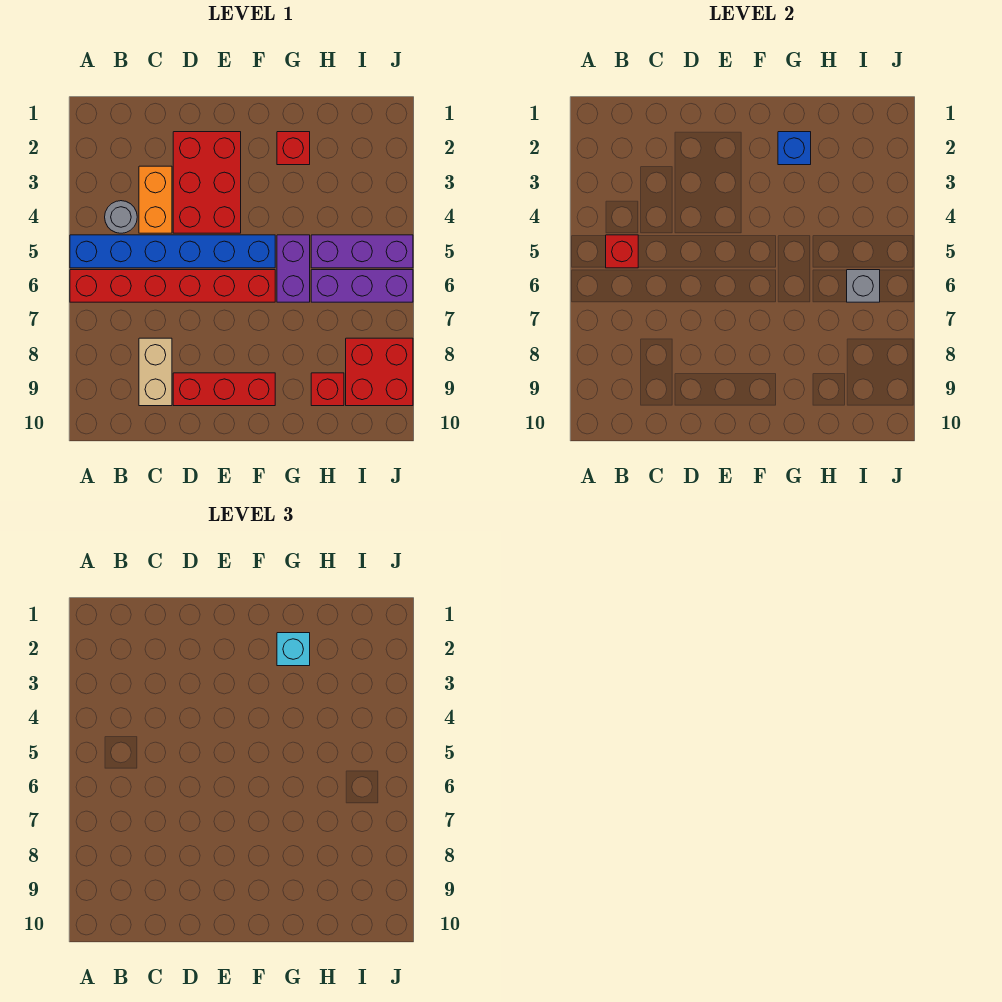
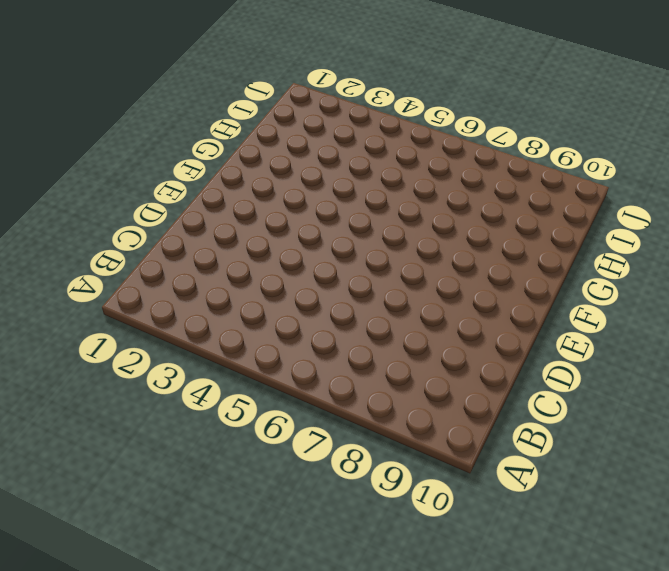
none -> blue 1x6 brick [70,235,275,268]
none -> red 1x6 brick [70,270,275,302]
none -> grey 1x1 round brick [105,201,137,233]

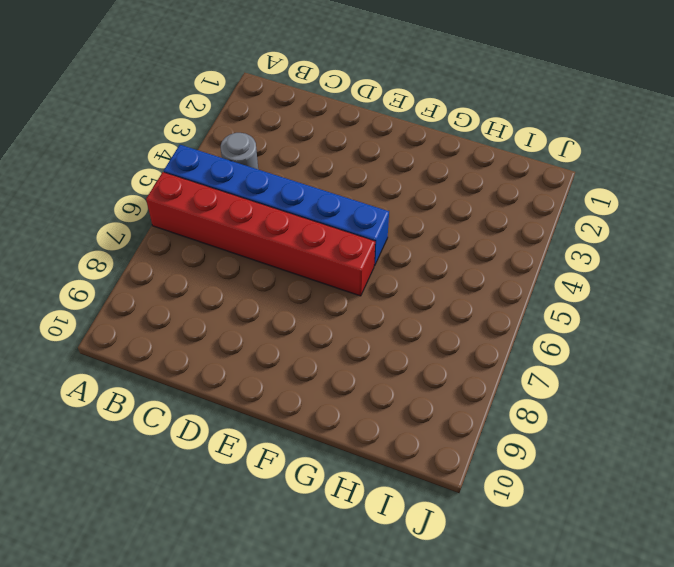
none -> orange 1x2 brick [139,166,172,233]
none -> tan 1x2 brick [139,338,172,406]
none -> red 2x3 brick [173,132,241,233]

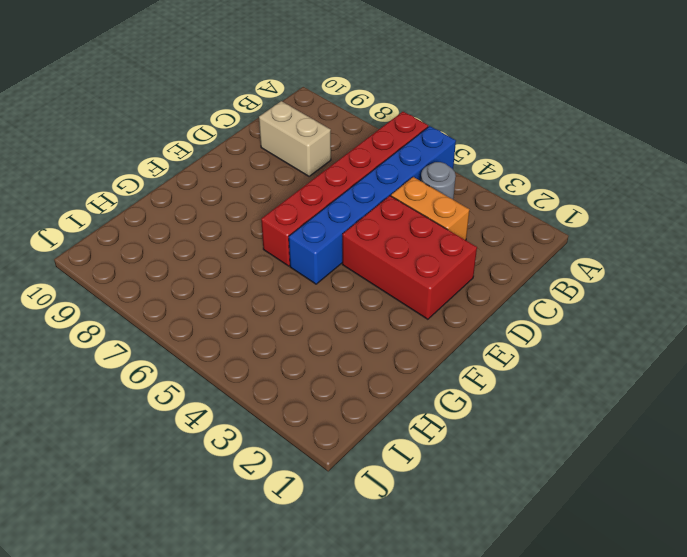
none -> red 1x3 brick [173,373,275,406]
none -> red 1x1 brick [277,132,310,165]
none -> purple 1x2 brick [277,235,310,302]

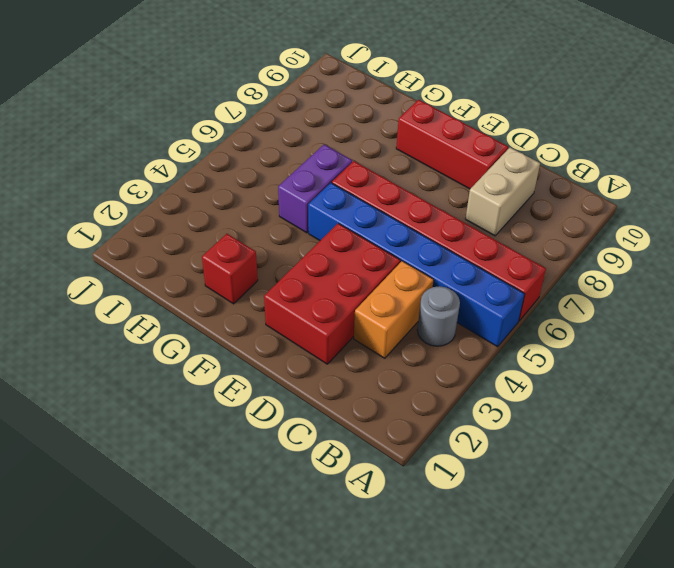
none -> purple 1x3 brick [311,235,413,268]
none -> purple 1x3 brick [311,270,413,302]
none -> red 1x1 brick [311,373,344,406]

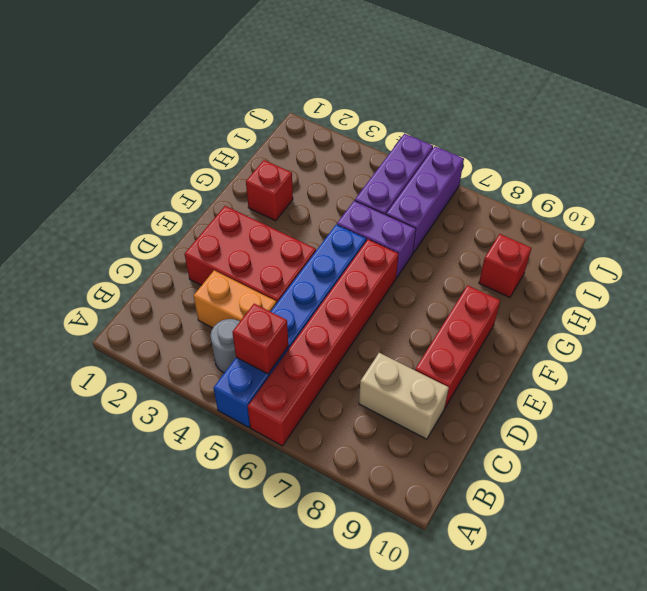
none -> red 2x2 brick [346,338,413,406]
none -> blue 1x1 brick [778,132,811,165]
none -> grey 1x1 brick [847,270,880,302]

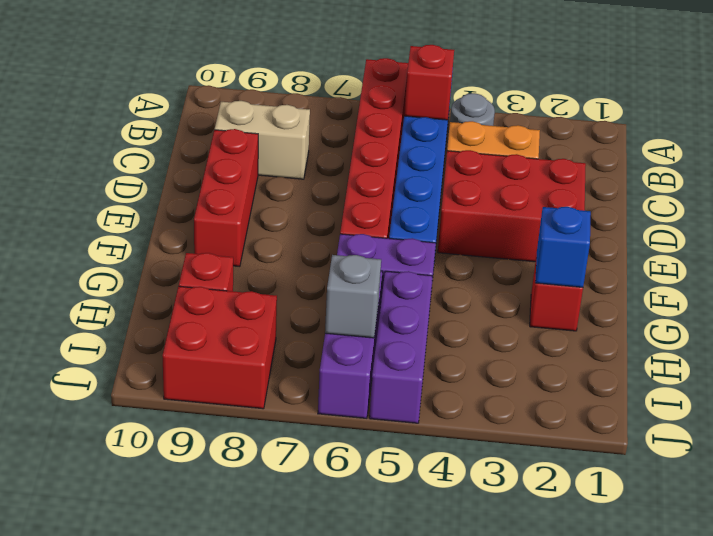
none -> cyan 1x1 brick [277,633,310,666]

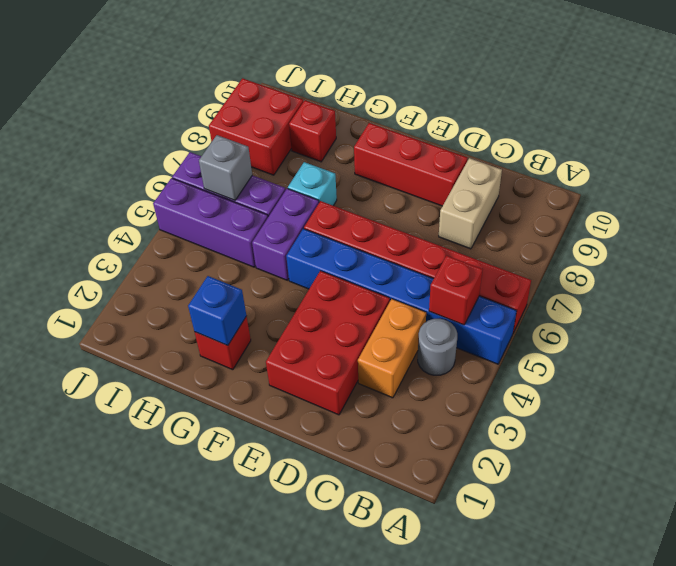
cyan 1x1 brick [288,162,337,206] -> cyan 1x1 brick moved to [277,633,310,666]

